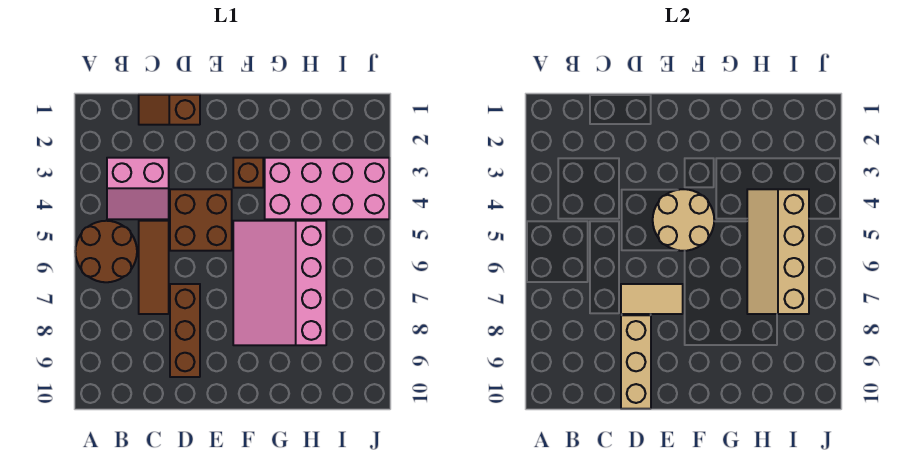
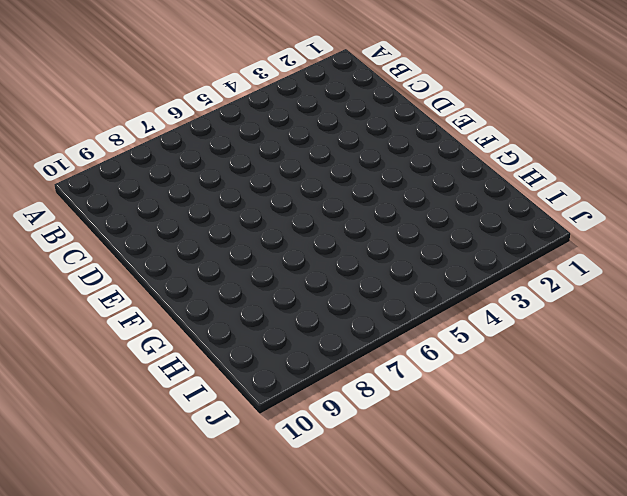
none -> brown 2x2 round brick [75,221,137,282]
none -> pink 2x2 slope [107,158,169,219]
none -> brown 1x2 slope [139,95,200,125]

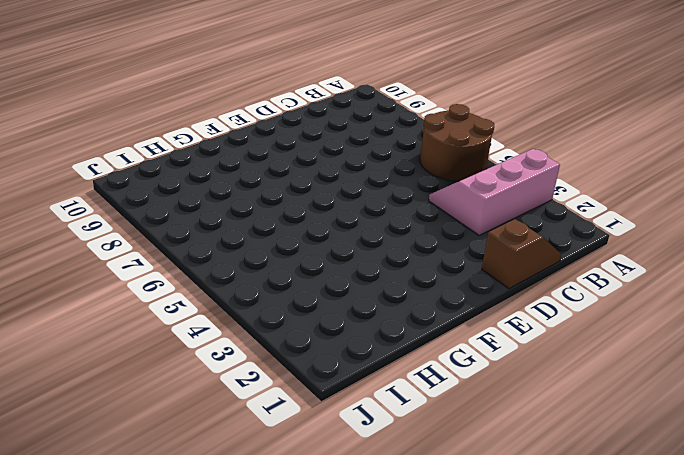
pink 2x3 slope [429,149,560,235] -> pink 2x2 slope [107,158,169,219]
none -> brown 1x3 tile [139,221,169,314]
none -> brown 2x2 brick [170,189,232,251]
none -> brown 1x3 brick [170,284,200,377]

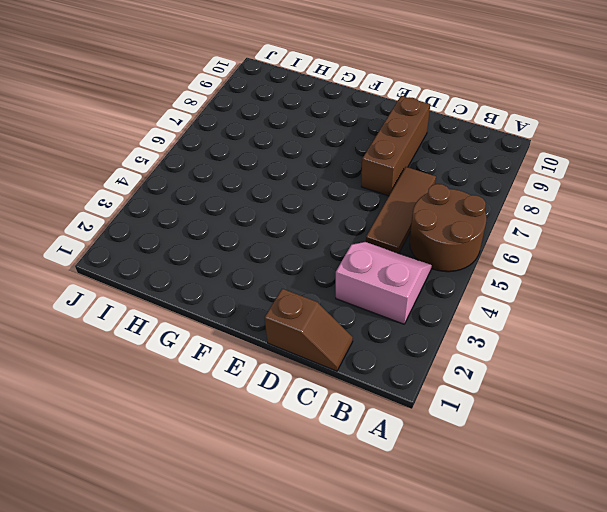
none -> brown 2x2 brick [170,189,232,251]
none -> brown 1x1 brick [233,158,263,188]
none -> pink 3x4 slope [233,221,326,345]

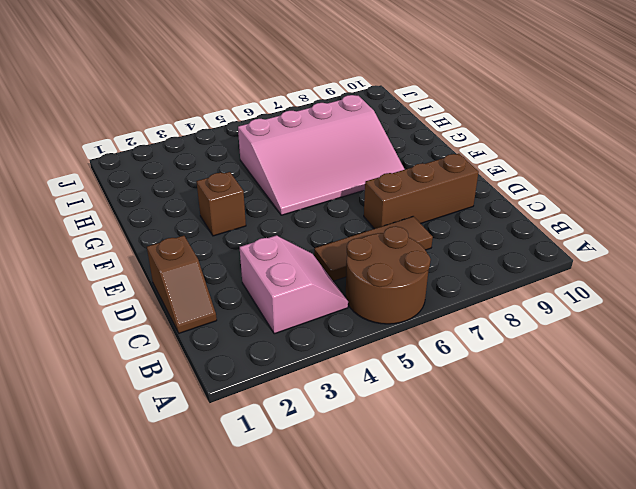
none -> brown 2x2 brick [170,189,232,251]
none -> pink 2x4 brick [265,158,389,219]
none -> tan 1x2 tile [621,284,683,314]

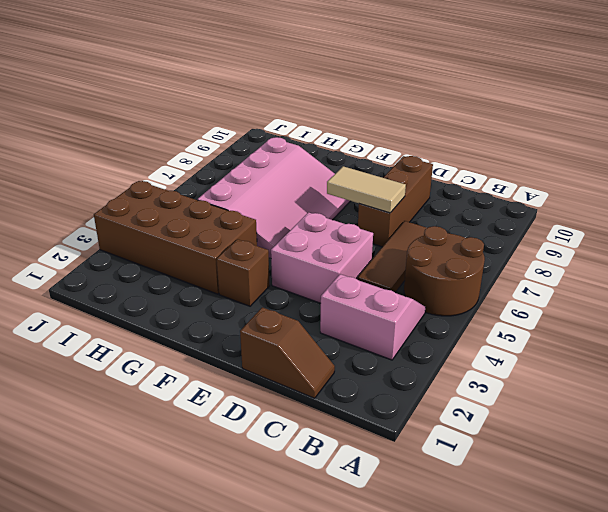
pink 2x2 brick [271,212,373,303] -> brown 2x2 brick [170,189,232,251]
brown 2x4 brick [94,181,257,294] -> pink 2x4 brick [265,158,389,219]
none -> tan 1x3 brick [621,315,651,409]
none -> tan 2x2 round brick [653,189,714,251]
none -> tan 2x4 slope [747,189,809,314]

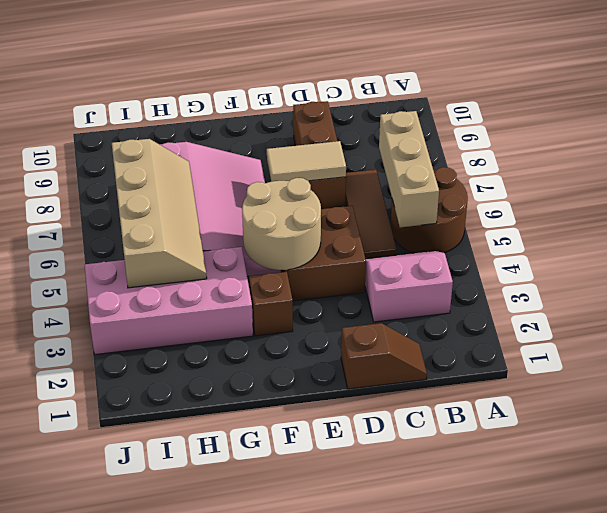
tan 1x3 brick [379,111,439,227] -> tan 1x3 brick moved to [621,315,651,409]

